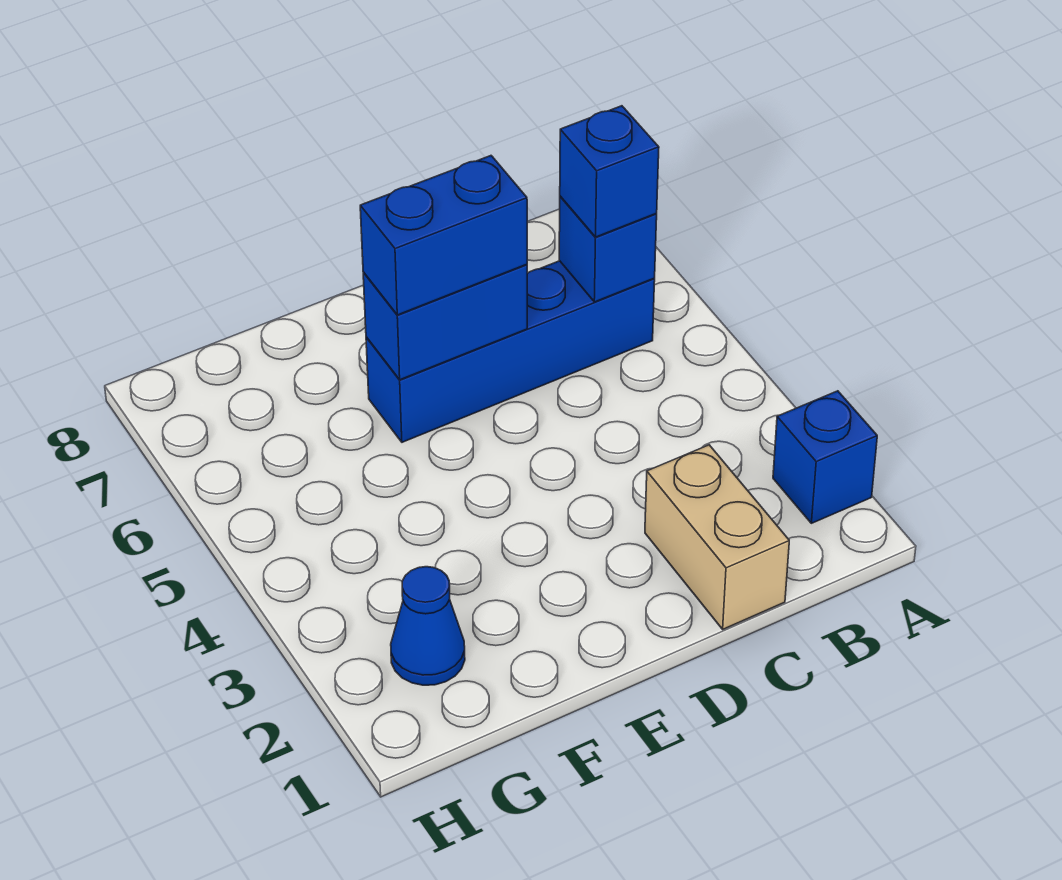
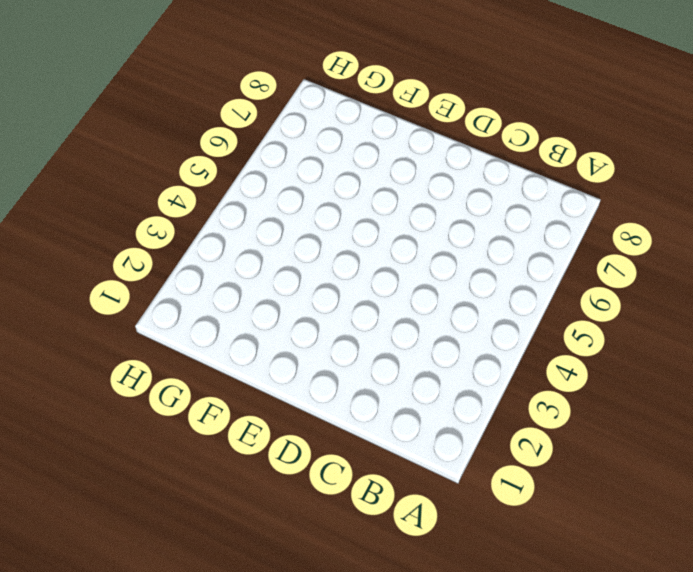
none -> blue 1x1 brick [773,391,877,523]
none -> blue 1x4 brick [366,261,655,442]

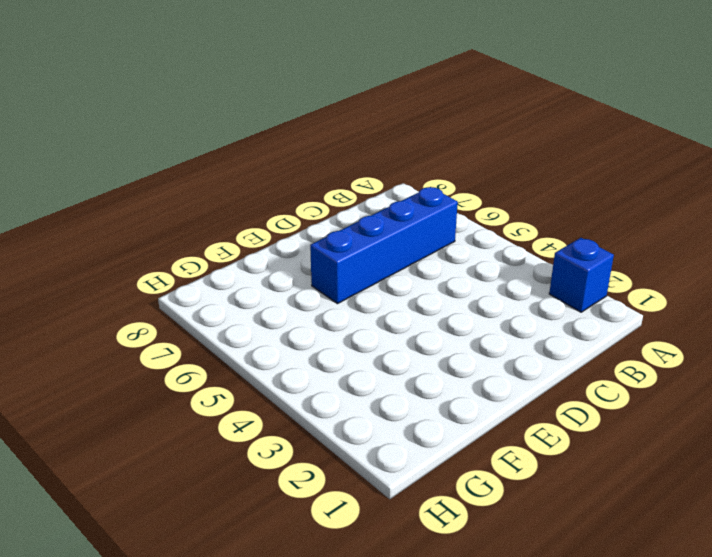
none -> tan 1x2 brick [645,445,789,629]
none -> blue 1x1 cone [391,567,465,685]

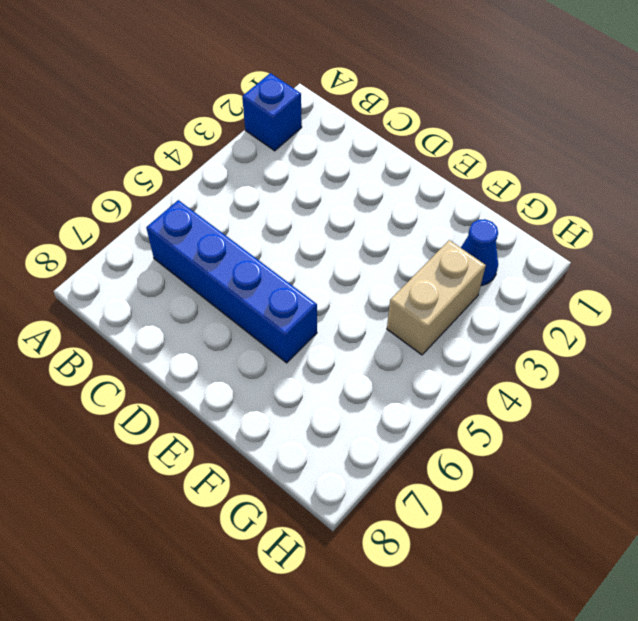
tan 1x2 brick [387,240,486,355] -> tan 1x2 brick moved to [645,445,789,629]
none -> blue 1x1 brick [559,196,657,302]
none -> blue 1x2 brick [363,264,527,380]

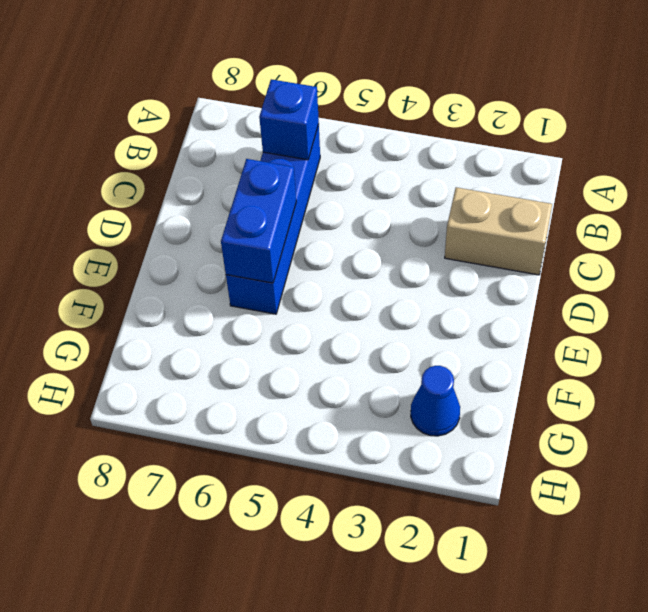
none -> blue 1x1 brick [773,391,877,523]
none -> blue 1x1 brick [560,106,659,237]

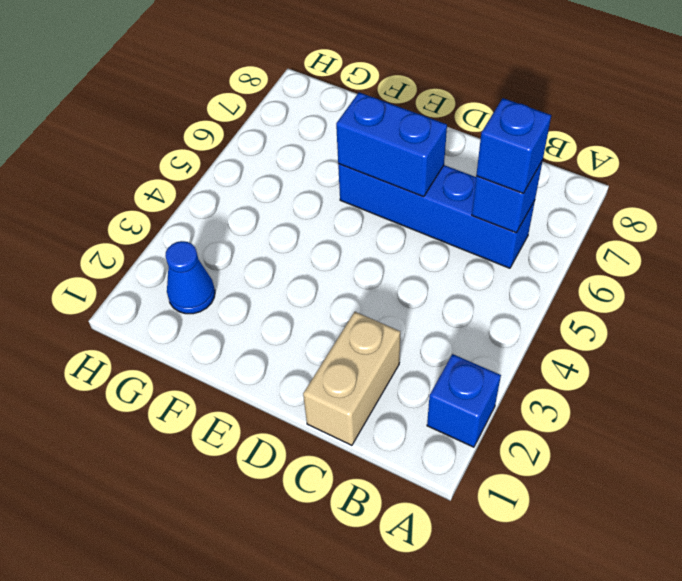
none -> blue 1x2 brick [360,156,527,315]

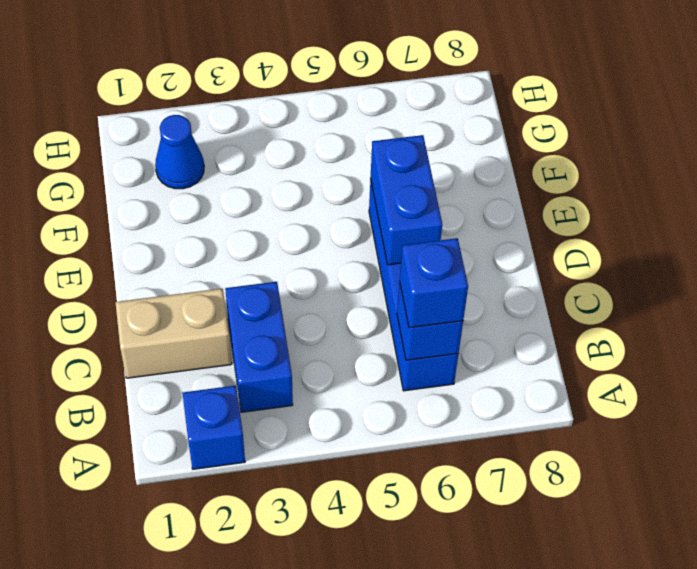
blue 1x2 brick [225,282,293,412] -> blue 1x2 brick moved to [360,156,527,315]

